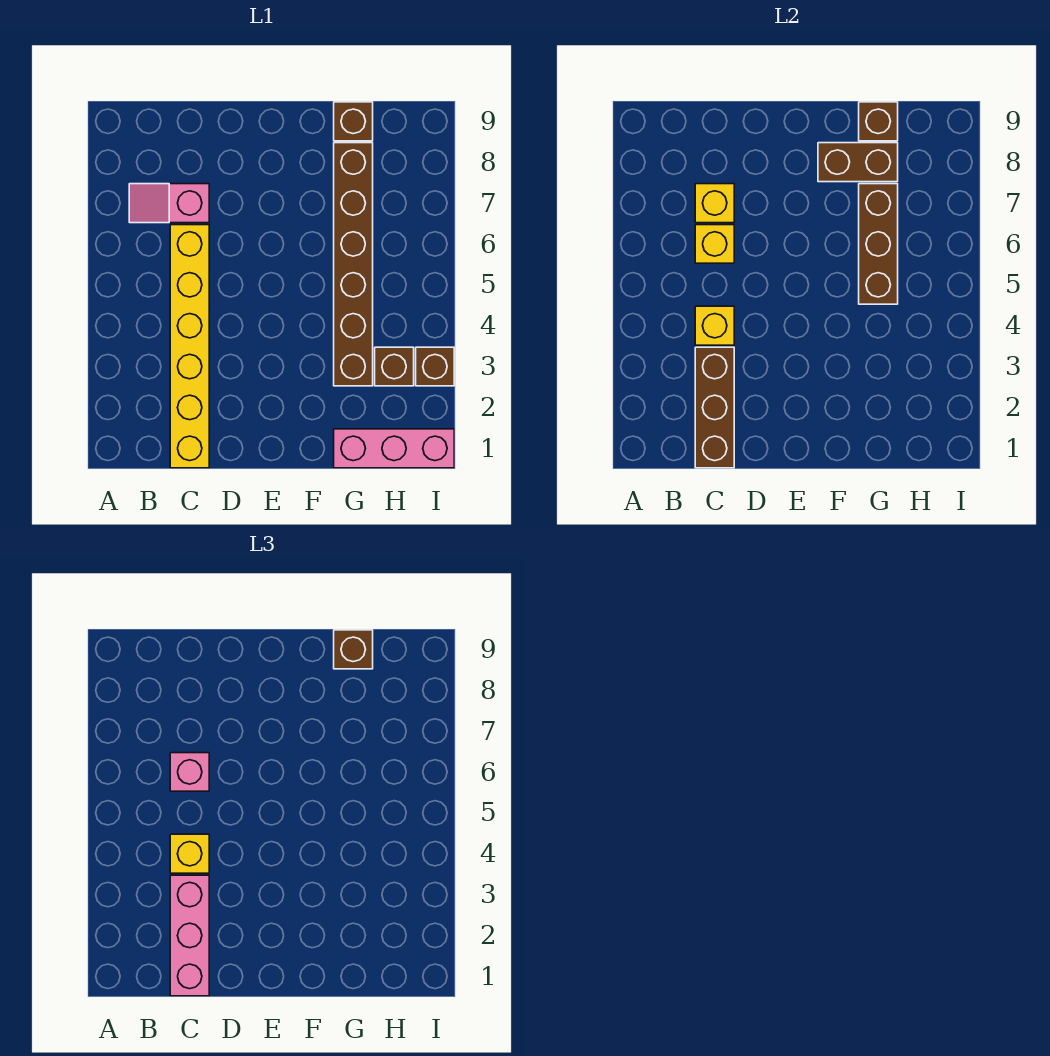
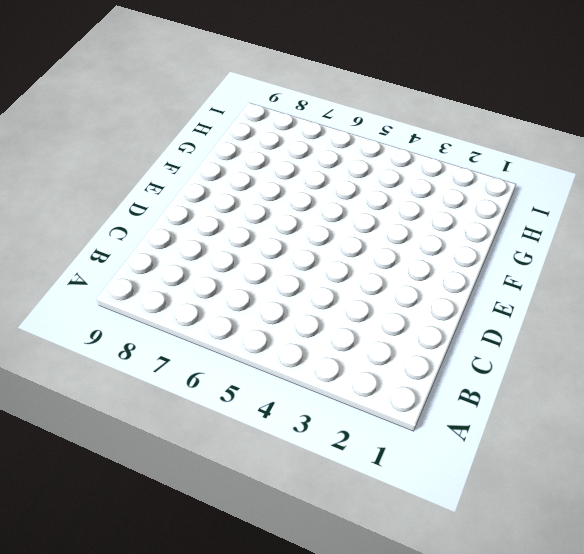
none -> pink 1x2 slope [129,184,209,223]
none -> yellow 1x6 brick [170,225,209,468]
none -> pink 1x3 brick [334,429,454,468]

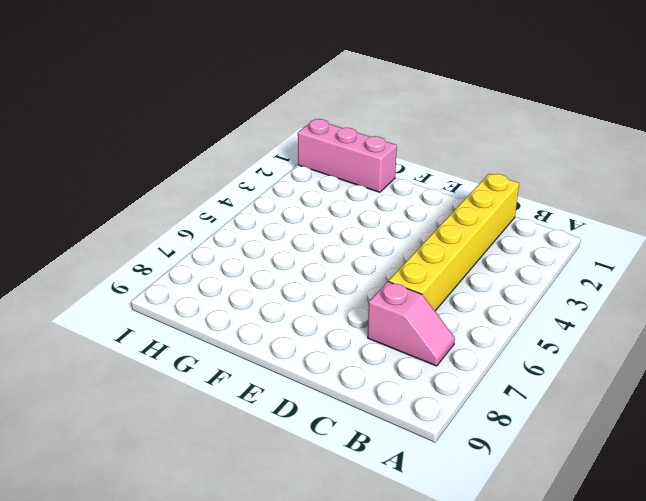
none -> brown 1x6 brick [334,143,373,386]
none -> brown 1x1 brick [334,102,373,141]
none -> brown 1x1 brick [375,347,414,386]

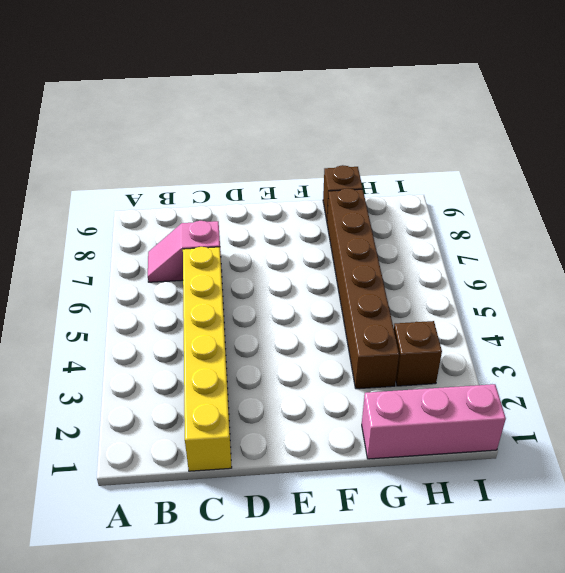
none -> brown 1x1 brick [416,347,454,386]
none -> brown 1x3 brick [695,347,734,468]
none -> yellow 1x1 brick [695,306,734,345]

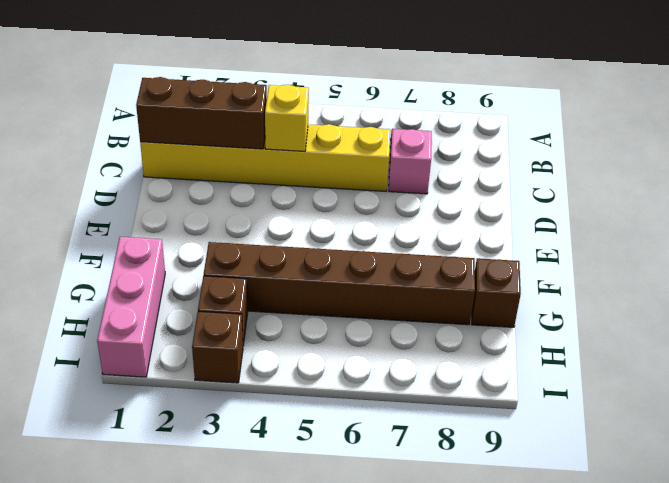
none -> yellow 1x1 brick [695,225,734,263]
none -> yellow 1x1 brick [695,184,734,223]
none -> brown 1x2 brick [818,143,898,182]

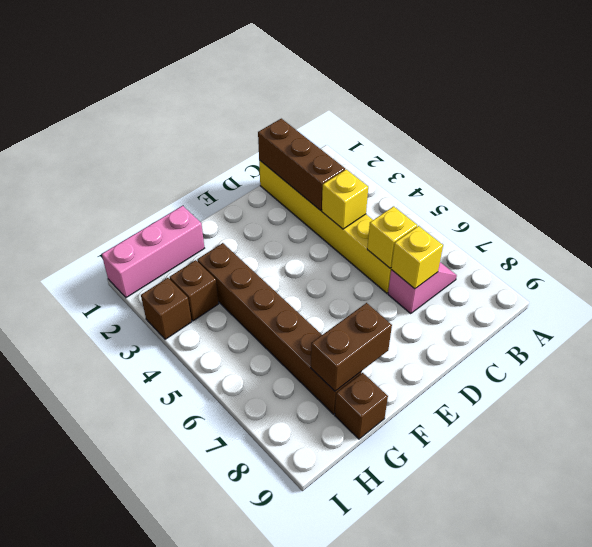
none -> brown 1x3 brick [859,184,898,304]
none -> brown 1x1 brick [859,102,898,141]
none -> pink 1x3 brick [170,875,209,996]

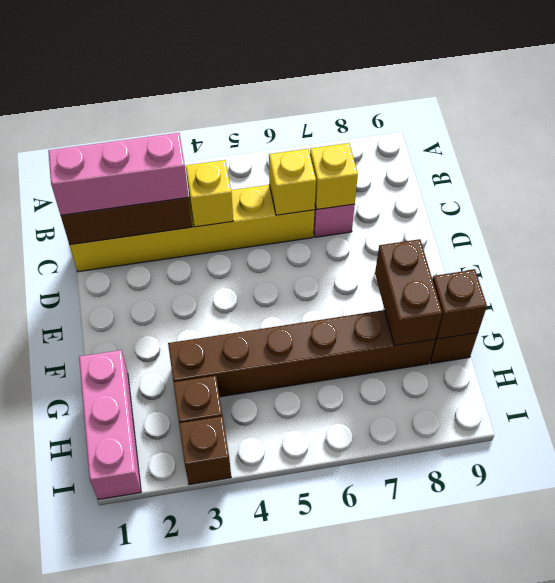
none -> brown 1x3 brick [859,184,898,304]
none -> yellow 1x1 brick [170,834,209,873]
none -> pink 1x1 brick [170,753,209,791]

